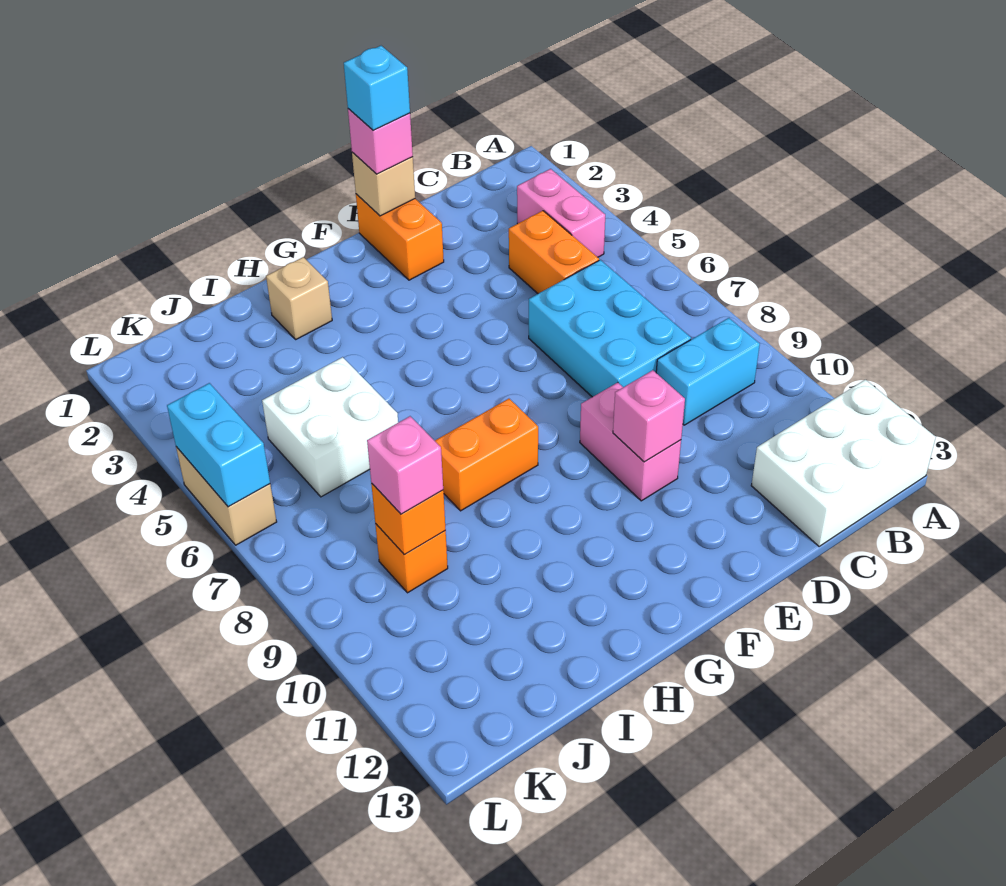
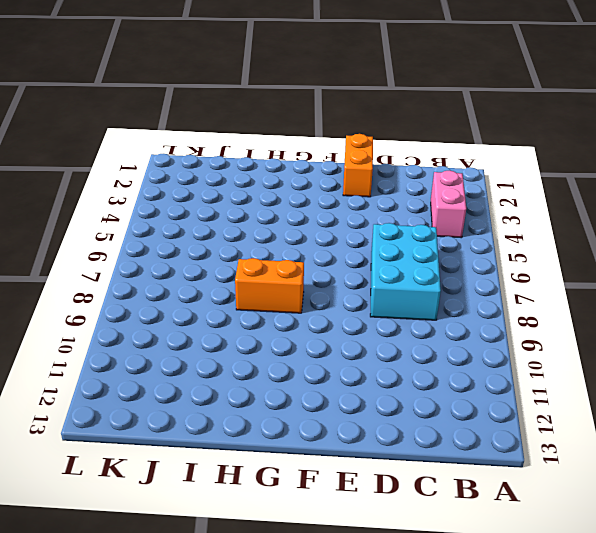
none -> white 2x3 brick [751,380,936,546]
none -> cyan 1x2 brick [656,318,760,425]
none -> orange 1x2 brick [509,211,599,294]

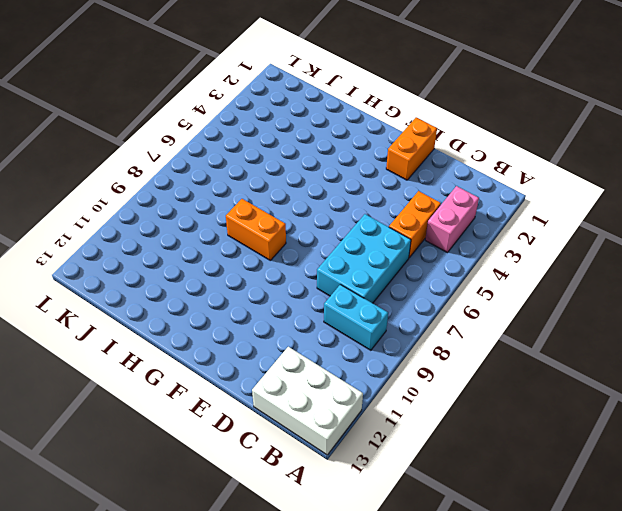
none -> pink 1x2 brick [580,383,681,501]
none -> tan 1x1 brick [266,257,332,339]
none -> white 2x2 brick [262,357,398,497]

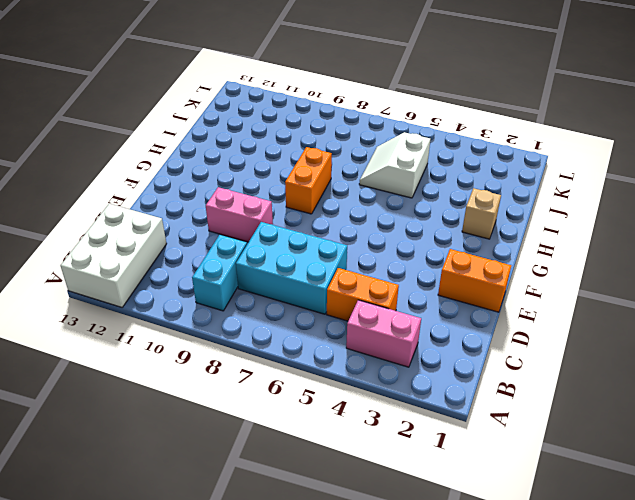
white 2x2 slope [359,132,430,198] -> white 2x2 brick [262,357,398,497]
none -> orange 1x1 brick [375,524,448,593]
none -> tan 1x2 brick [176,447,277,545]
none -> tan 1x1 brick [352,152,415,216]

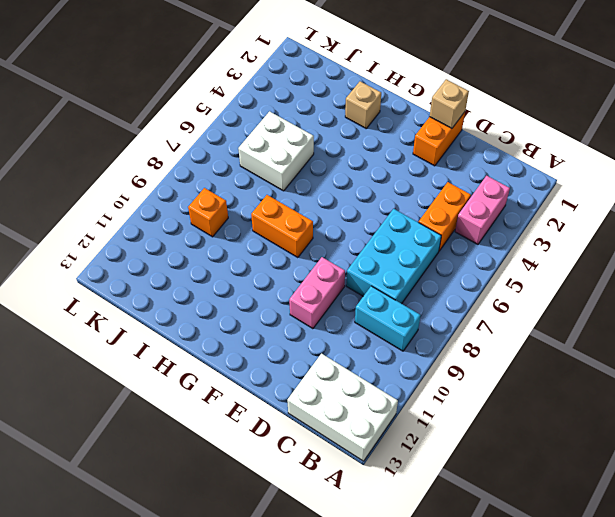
none -> tan 1x2 brick [176,447,277,545]
none -> pink 1x1 brick [613,370,685,462]
none -> orange 1x1 brick [371,483,446,554]

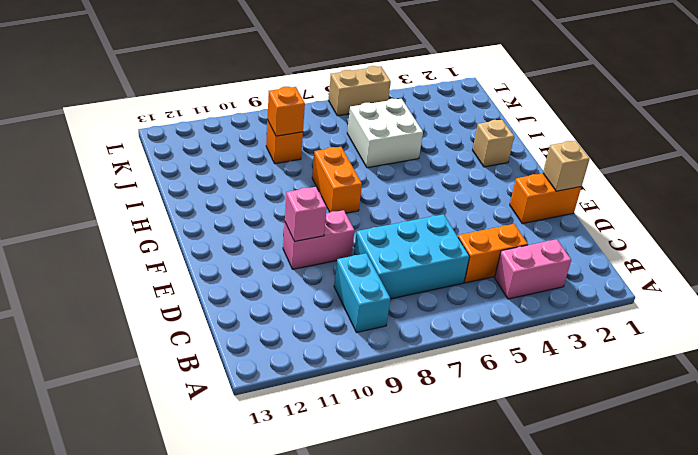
none -> white 2x3 brick [751,380,936,546]
none -> cyan 1x2 brick [167,383,270,507]
none -> pink 1x1 brick [348,109,413,174]

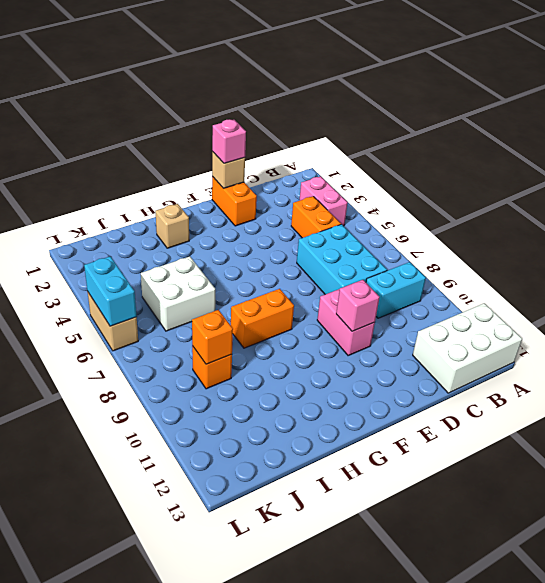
none -> pink 1x1 brick [367,416,443,514]
none -> cyan 1x1 brick [344,46,410,130]

